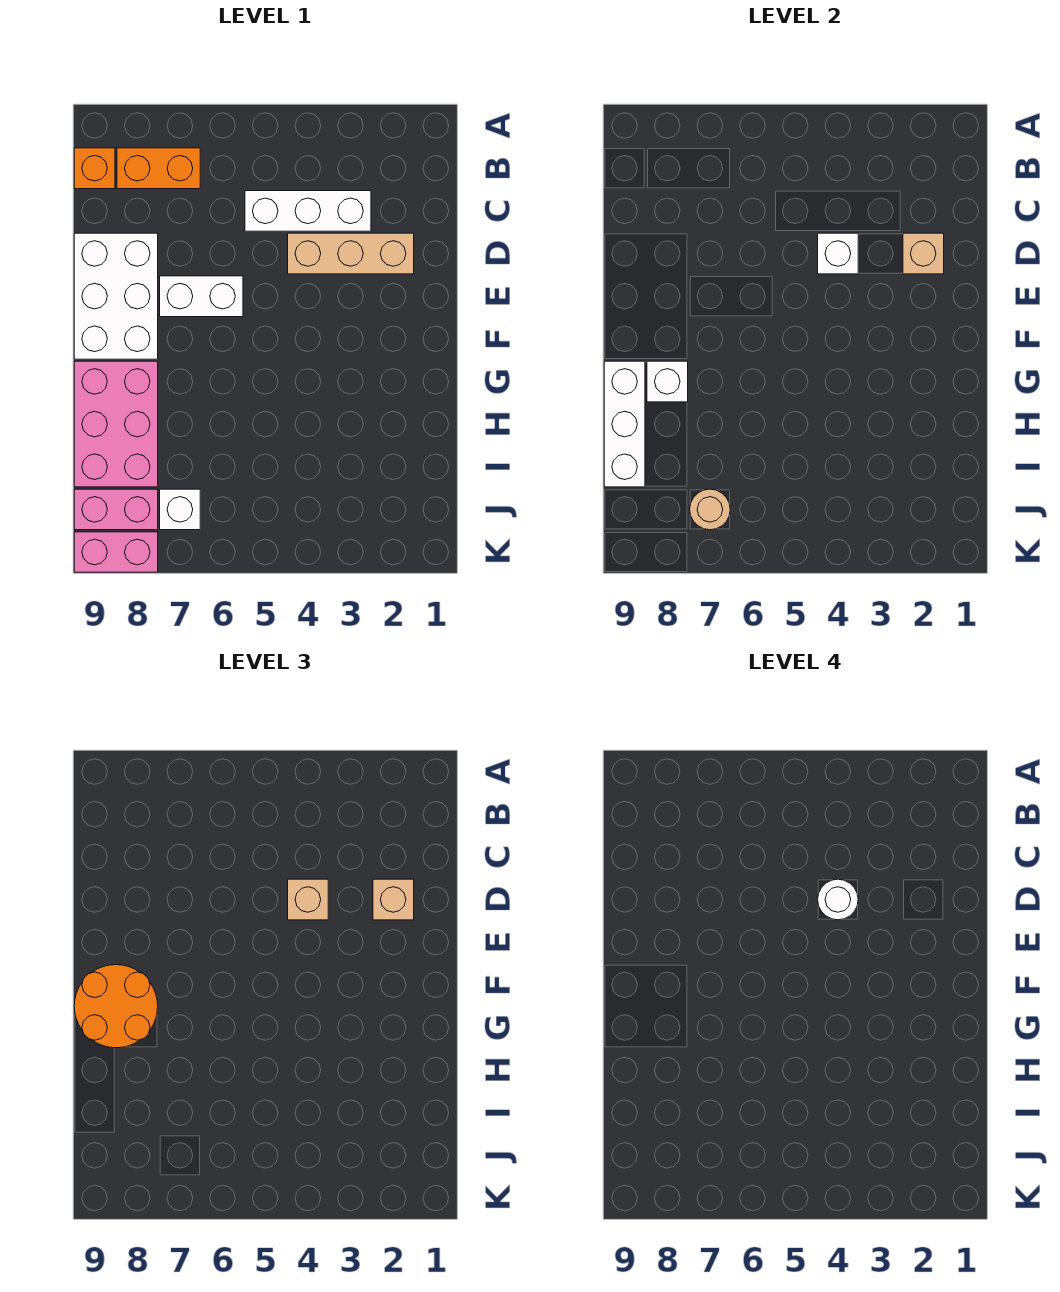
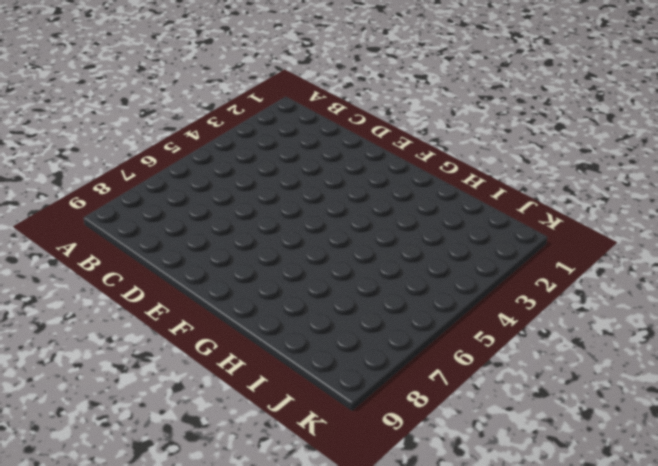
none -> orange 1x2 brick [117,148,200,189]
none -> orange 1x1 brick [74,148,115,189]
none -> white 1x3 brick [245,191,371,231]

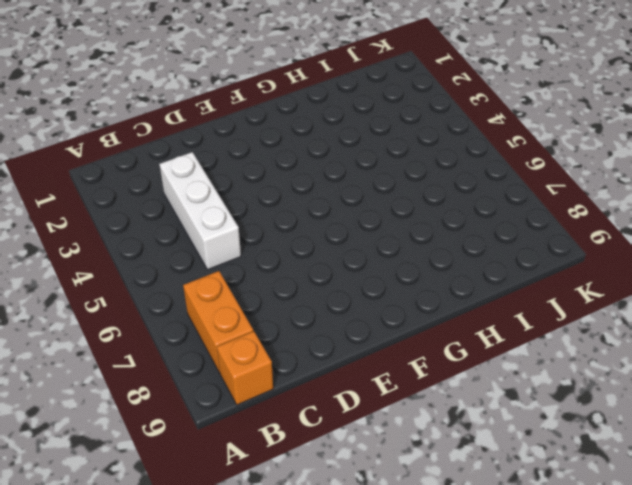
none -> tan 1x3 brick [288,233,414,274]
none -> white 2x3 brick [74,233,158,359]
none -> white 1x2 brick [160,276,243,317]

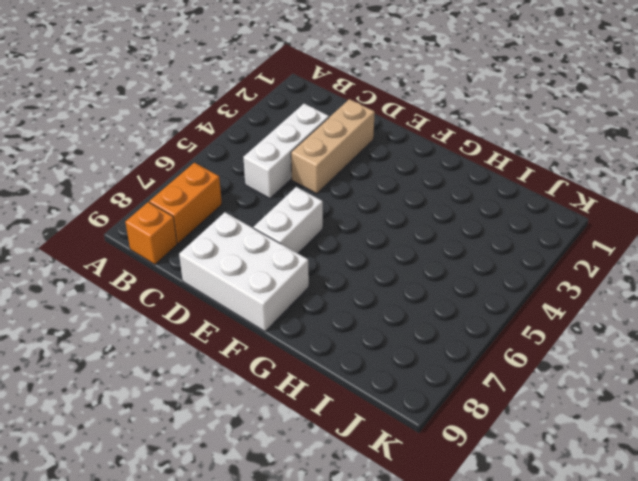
none -> pink 2x3 brick [74,361,158,487]
none -> white 1x1 brick [160,489,200,530]
none -> pink 1x2 brick [74,489,158,530]

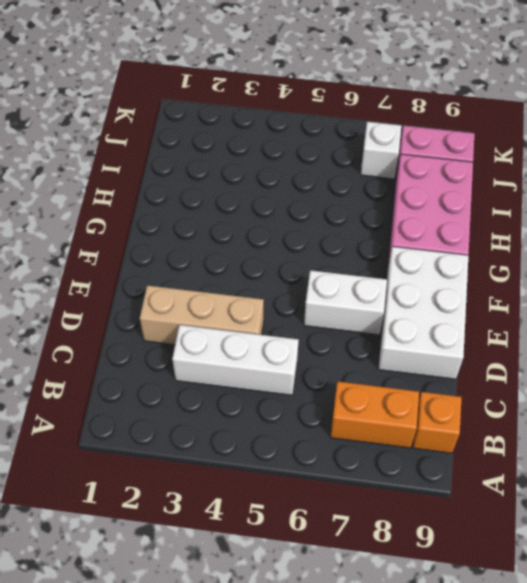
none -> pink 1x2 brick [74,532,158,572]
none -> tan 1x1 brick [903,233,944,274]
none -> white 1x1 brick [818,233,858,274]

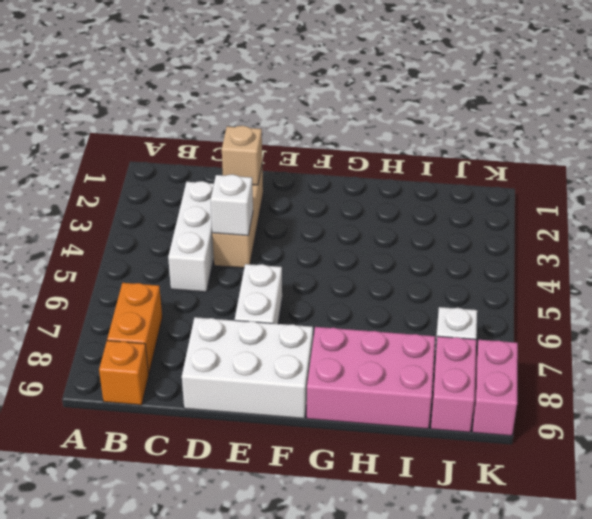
none -> white 1x1 brick [647,361,688,402]
none -> white 1x3 brick [604,361,645,487]
none -> tan 1x1 round brick [690,489,730,530]

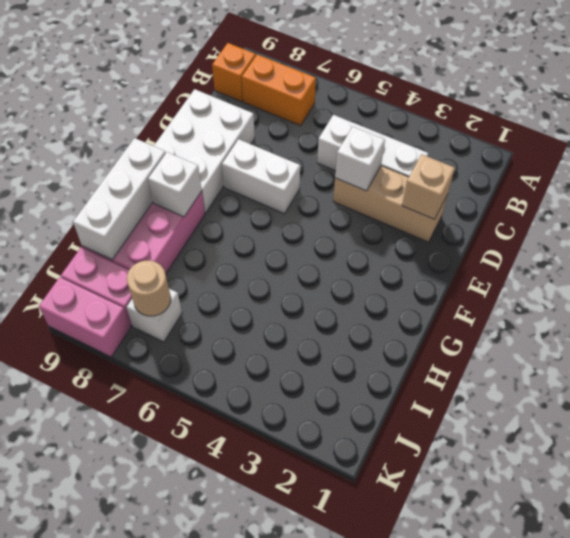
none -> tan 1x1 brick [373,879,414,920]
none -> tan 1x1 brick [288,879,328,920]
none -> orange 2x2 round brick [74,965,158,1048]

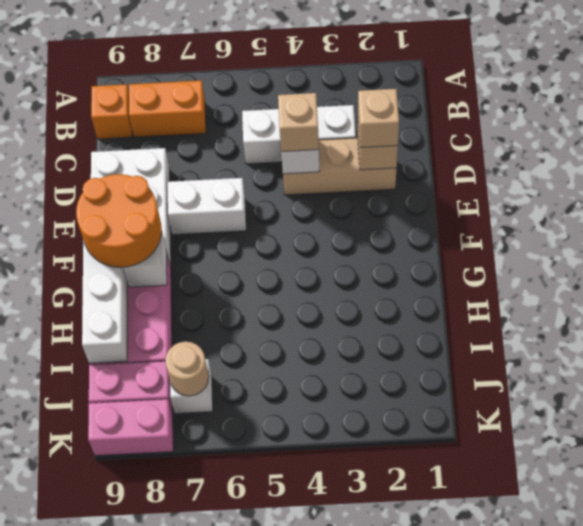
none -> white 1x1 round brick [818,879,858,920]

